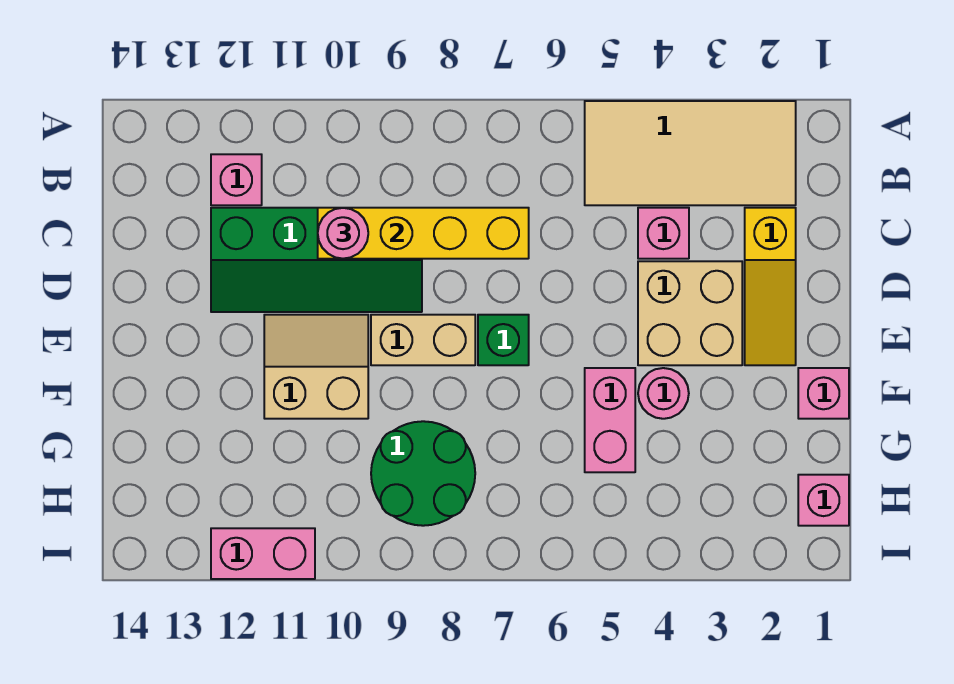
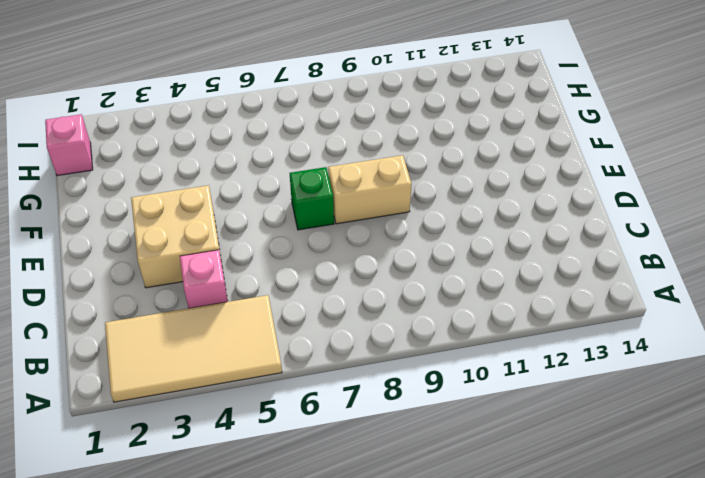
none -> pink 1x1 brick [211,154,262,205]
none -> yellow 1x3 slope [745,208,796,365]
none -> green 2x4 slope [211,208,422,312]

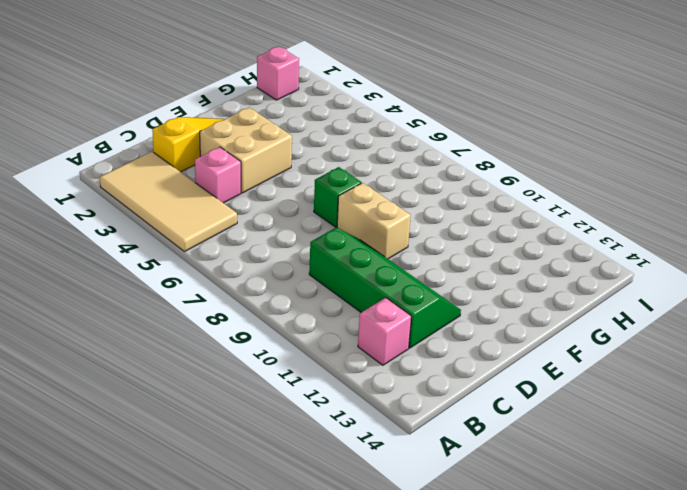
none -> tan 2x2 slope [264,315,368,419]
none -> pink 1x1 brick [798,368,849,419]
none -> pink 1x1 round brick [638,368,689,419]

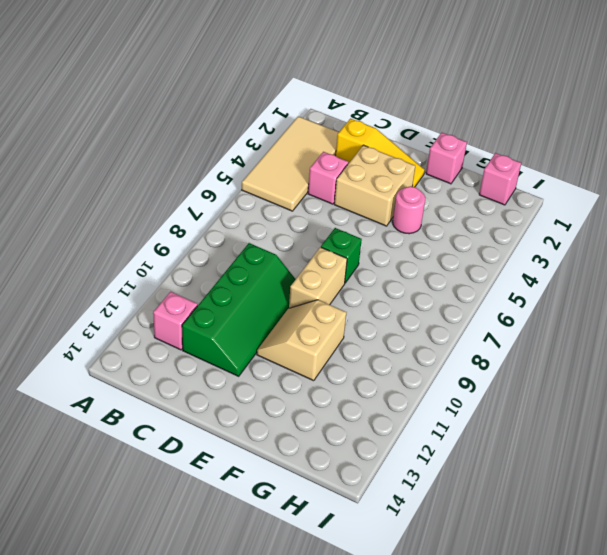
none -> pink 1x2 brick [585,368,635,472]
none -> green 2x2 round brick [371,421,475,526]
none -> pink 1x2 brick [211,528,315,579]

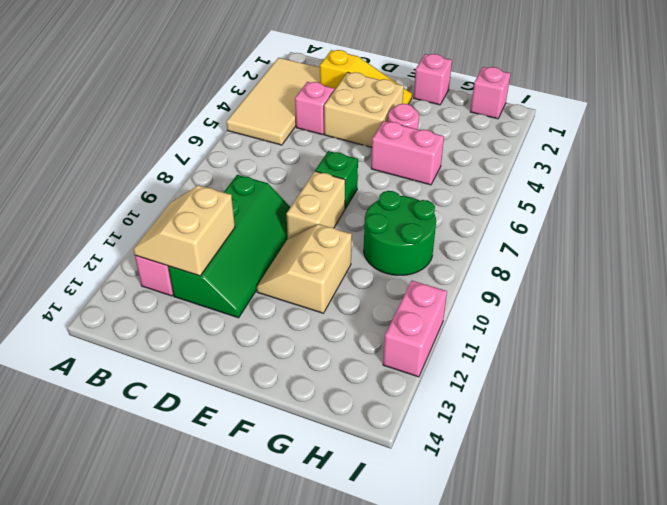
tan 2x2 slope [133,185,235,276] -> none
none -> yellow 1x4 brick [318,208,529,259]
none -> pink 1x1 round brick [318,208,368,259]

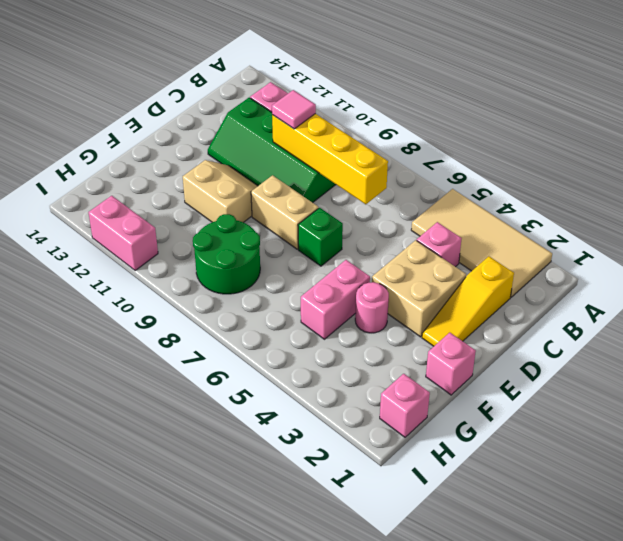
pink 1x1 tile [272,90,316,129] -> pink 1x1 round brick [318,208,368,259]

